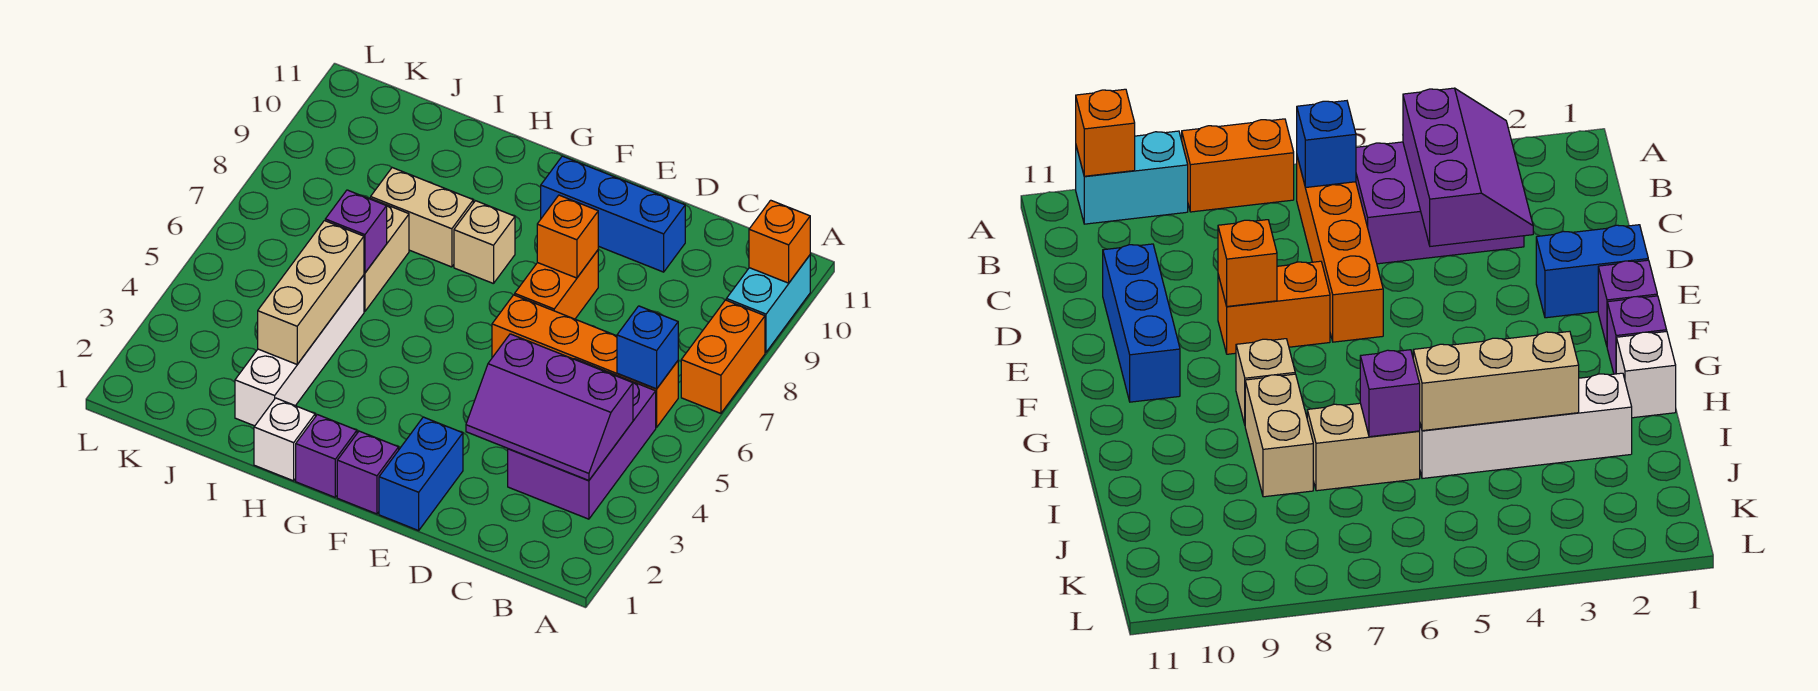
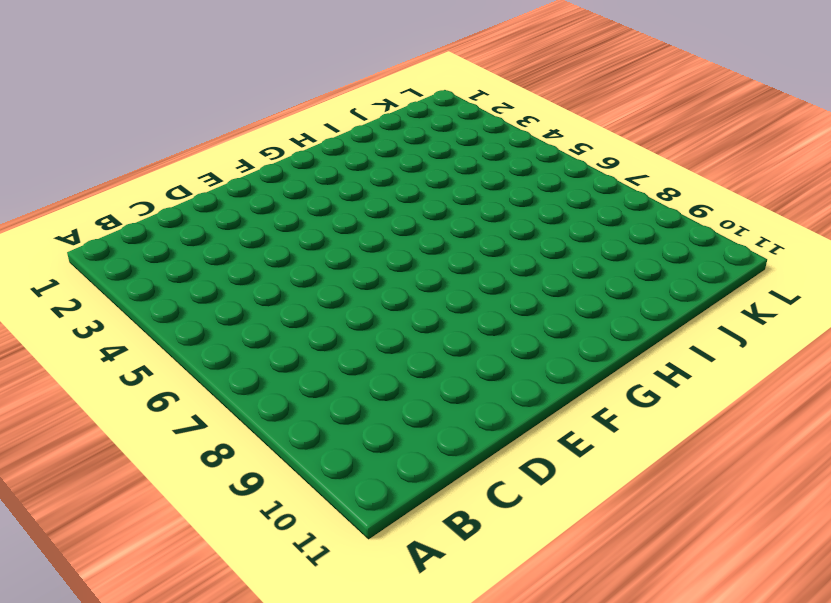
none -> orange 1x2 brick [681,300,765,413]
none -> cyan 1x2 brick [726,255,810,352]
none -> purple 2x3 brick [508,359,656,519]

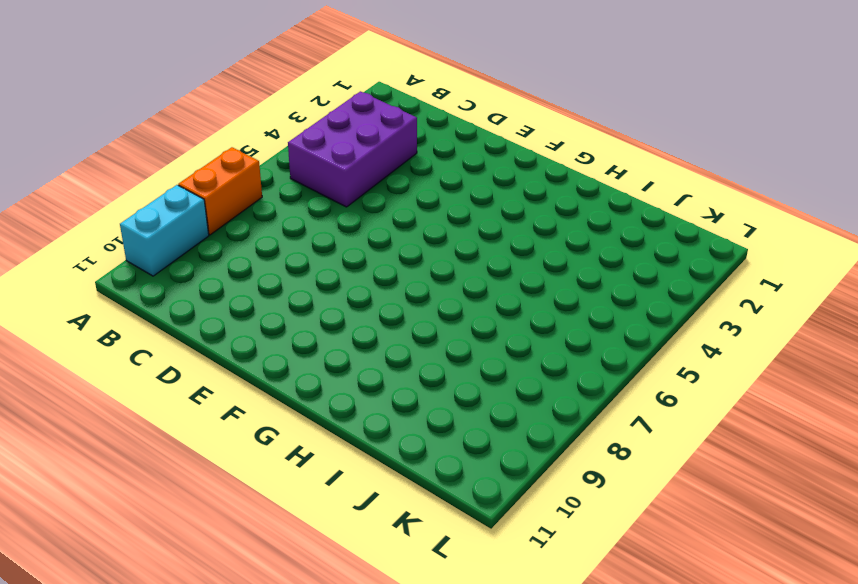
none -> orange 1x4 brick [492,295,678,427]
none -> blue 1x3 brick [541,156,685,272]
none -> blue 1x2 brick [379,417,463,530]

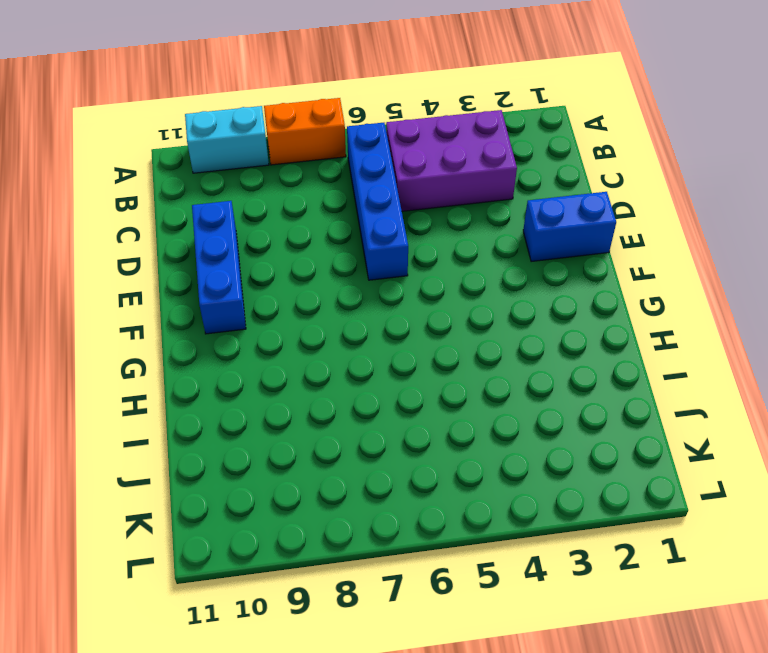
blue 1x4 brick [347,123,408,280] -> orange 1x4 brick [492,295,678,427]
none -> orange 1x2 brick [515,250,598,319]
none -> purple 1x1 brick [337,431,399,514]
none -> purple 1x1 brick [296,415,357,497]

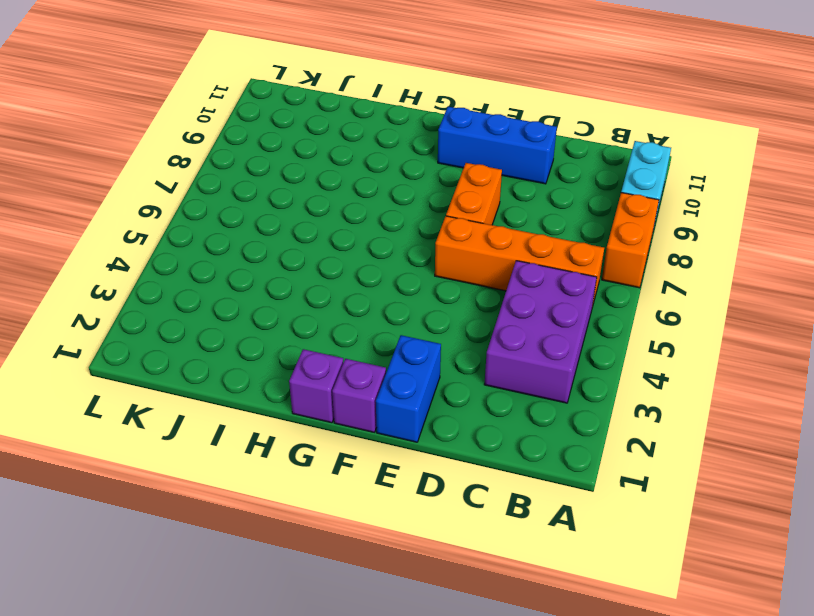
none -> tan 1x1 brick [454,201,515,284]
none -> white 1x1 brick [254,398,315,481]
none -> tan 1x2 brick [371,168,473,267]

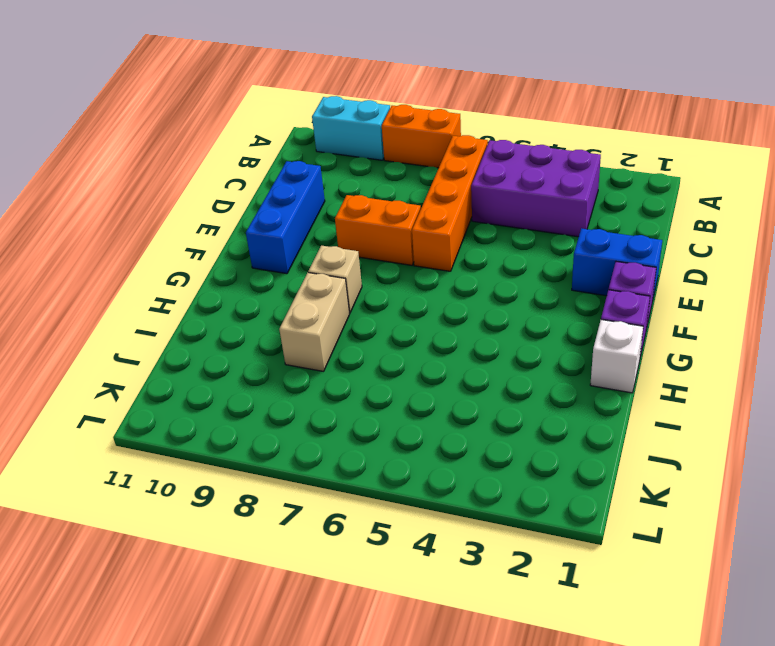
none -> white 1x4 brick [235,275,364,426]
none -> tan 1x2 brick [364,198,409,311]
none -> orange 1x1 brick [749,200,810,283]

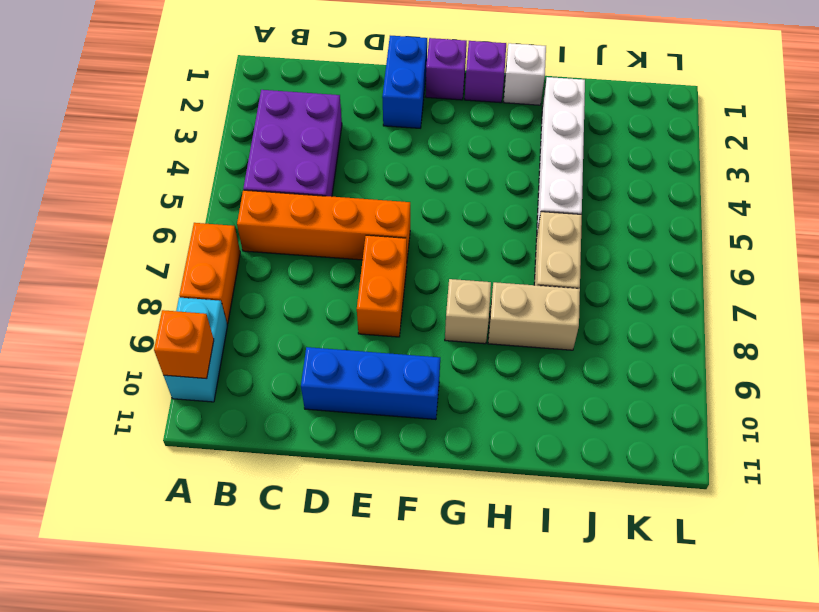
none -> purple 2x3 slope [466,334,633,480]
none -> blue 1x1 brick [617,306,678,389]
none -> orange 1x1 brick [537,195,598,278]

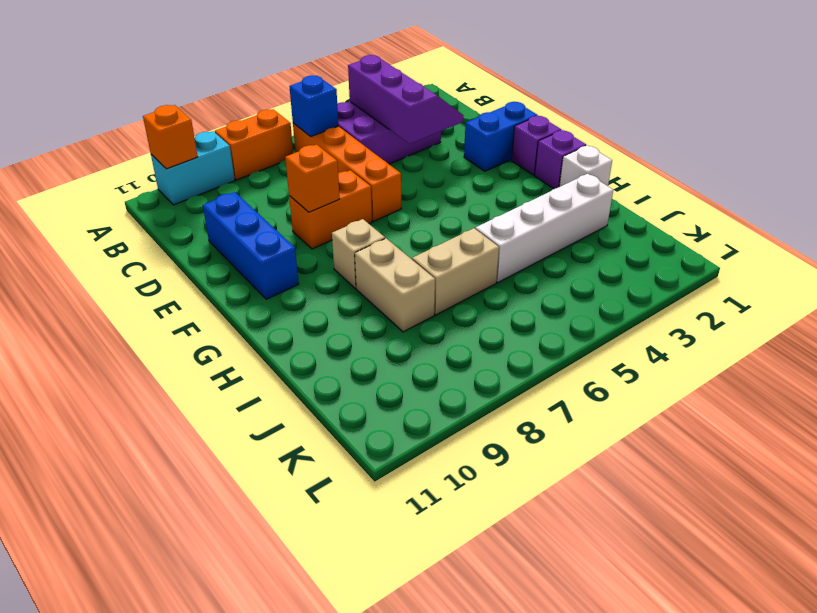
none -> tan 1x3 brick [258,221,364,364]
none -> purple 1x1 brick [325,190,387,273]

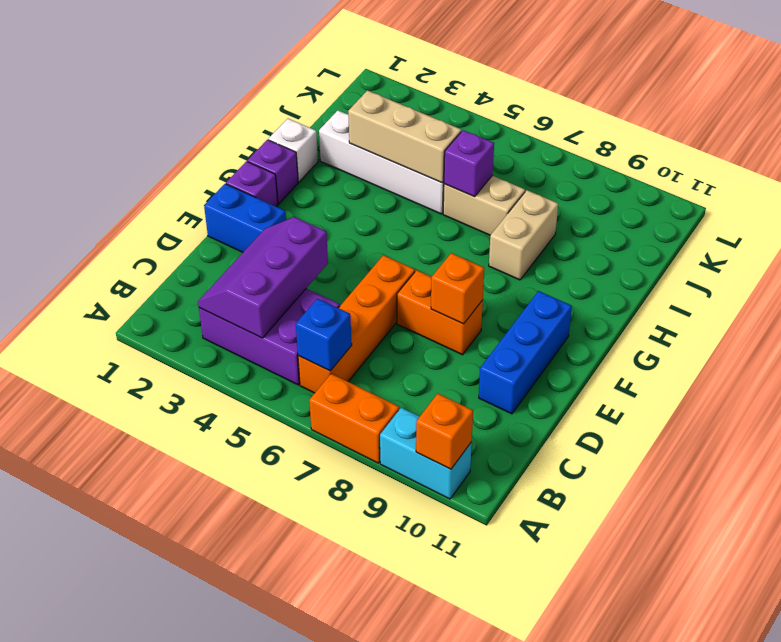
none -> tan 1x1 brick [454,201,515,284]

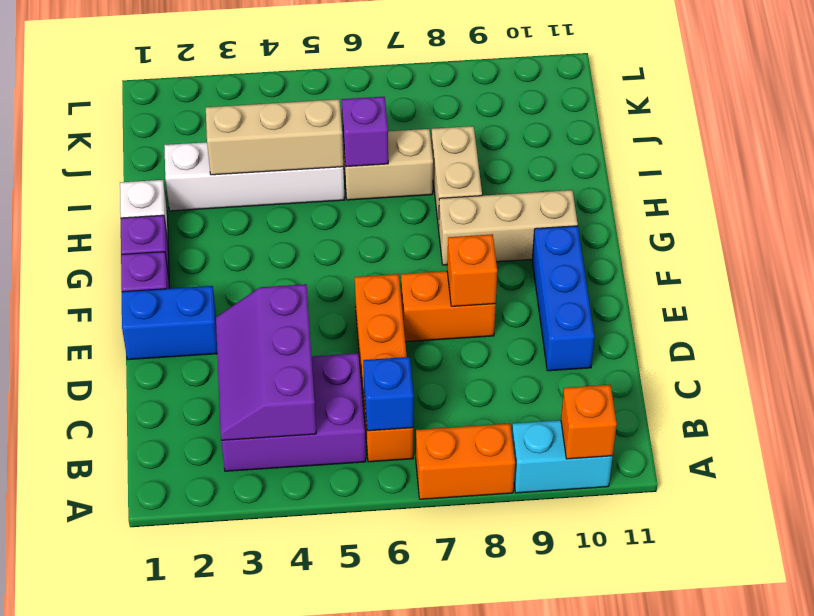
tan 1x3 brick [439,190,578,265] -> tan 1x1 brick [454,201,515,284]

